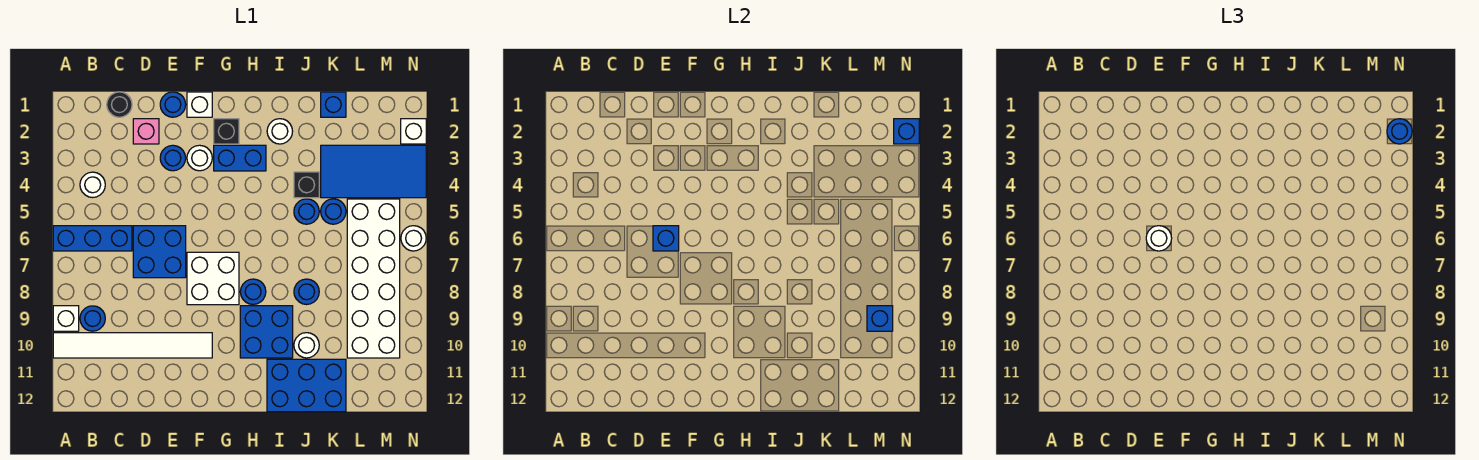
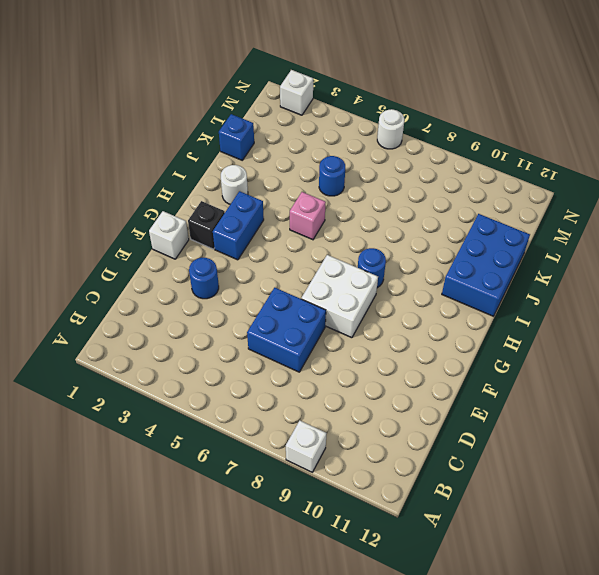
pink 1x1 brick [290,192,326,240] -> pink 1x1 brick moved to [133,119,159,144]
none -> blue 1x3 brick [53,226,132,251]
none -> white 1x6 tile [53,333,212,358]
none -> white 1x1 round brick [80,172,105,198]
none -> blue 1x1 round brick [80,306,105,331]

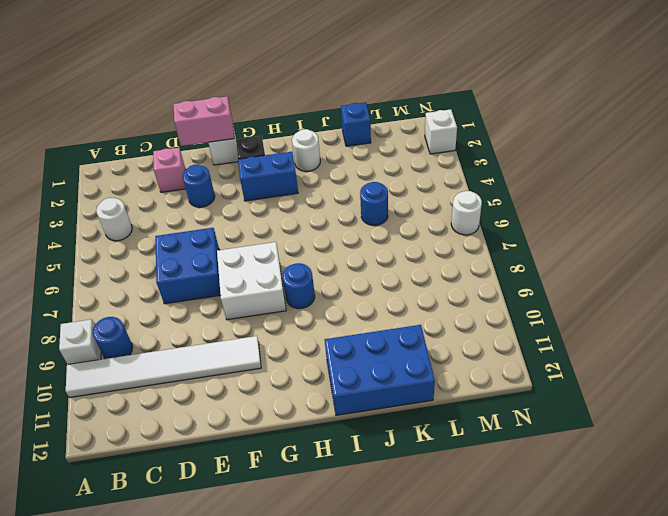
pink 1x2 brick [173,96,234,146] -> none
none -> blue 1x3 brick [53,226,132,251]
none -> black 1x1 round brick [107,92,132,117]
none -> blue 1x1 round brick [160,92,186,117]
none -> white 1x1 round brick [187,145,212,171]

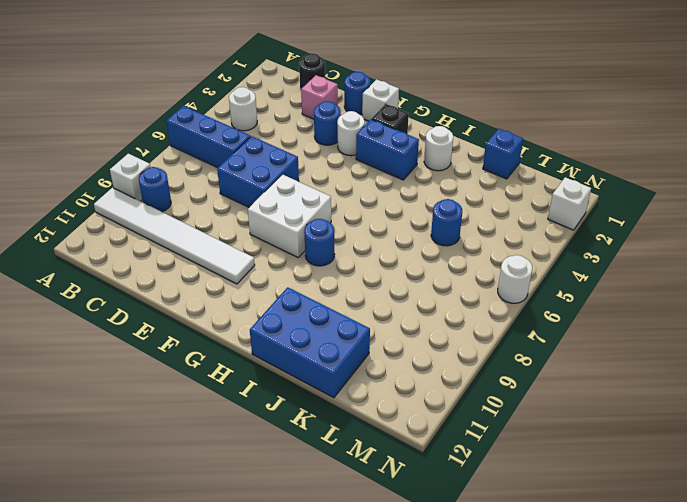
none -> blue 2x2 brick [240,306,293,358]
none -> black 1x1 brick [294,172,319,198]
none -> blue 1x1 round brick [294,199,319,224]
none -> blue 1x1 round brick [294,279,319,305]

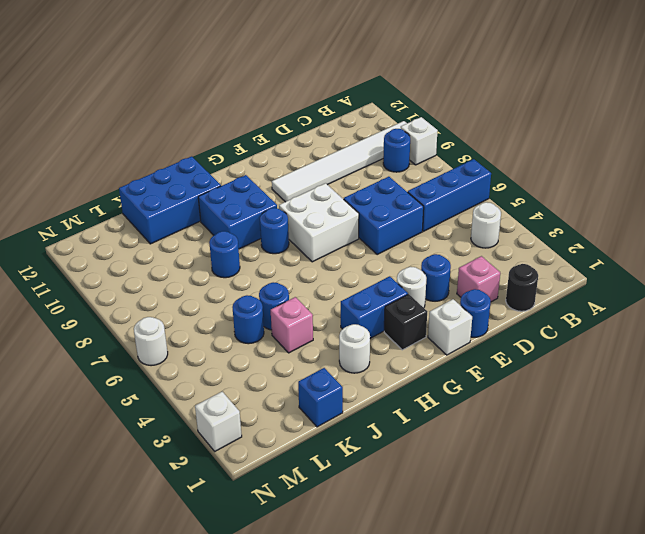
pink 1x1 brick [271,297,313,353] -> black 1x1 brick [294,172,319,198]
none -> white 1x1 round brick [294,333,319,358]
none -> blue 2x4 tile [321,145,426,198]
none -> white 2x6 brick [347,199,400,358]
none -> blue 1x1 brick [653,226,679,251]

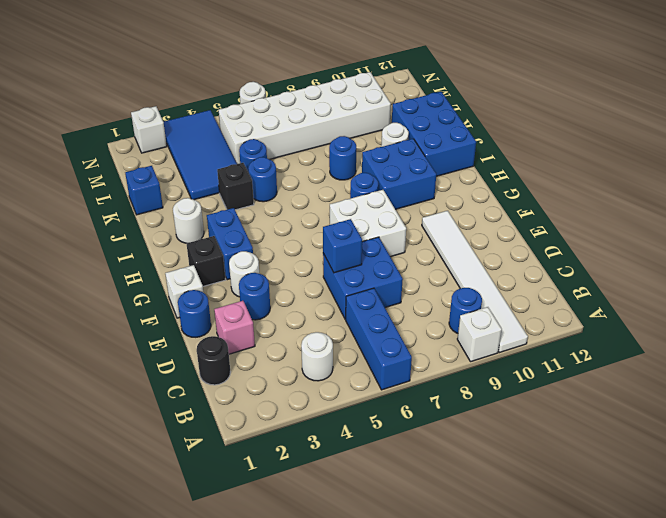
none -> blue 1x1 brick [867,306,893,331]
none -> blue 1x1 brick [894,119,919,144]
none -> white 1x1 round brick [1146,226,1172,251]
none -> blue 1x1 round brick [1387,119,1412,144]

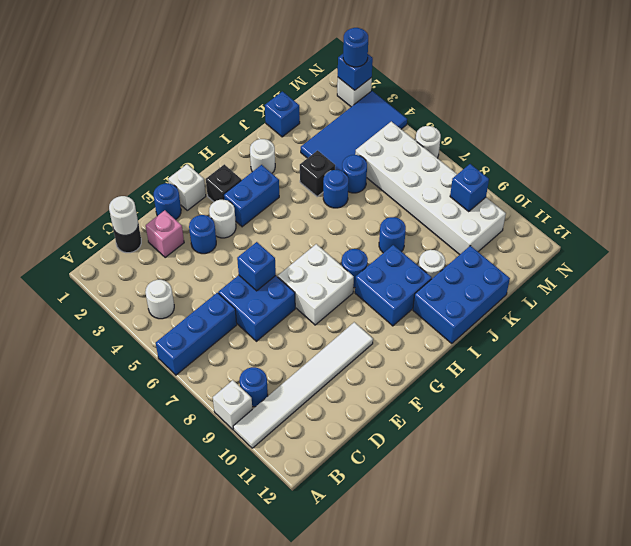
white 1x1 round brick [109,196,138,235] -> white 1x1 round brick moved to [1146,226,1172,251]

